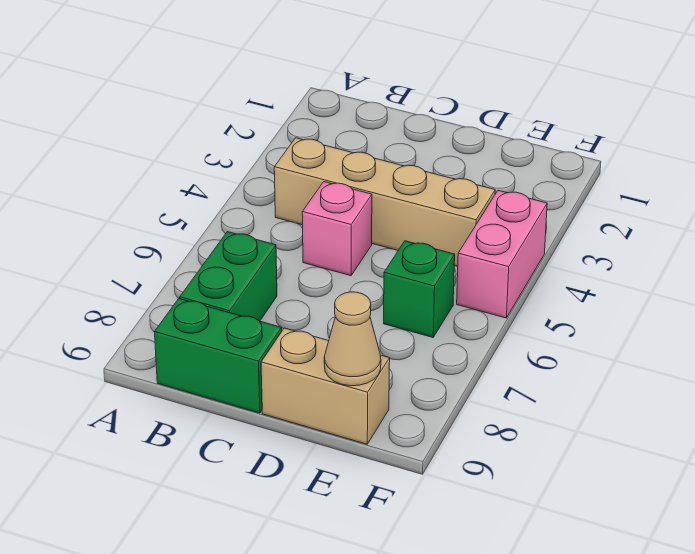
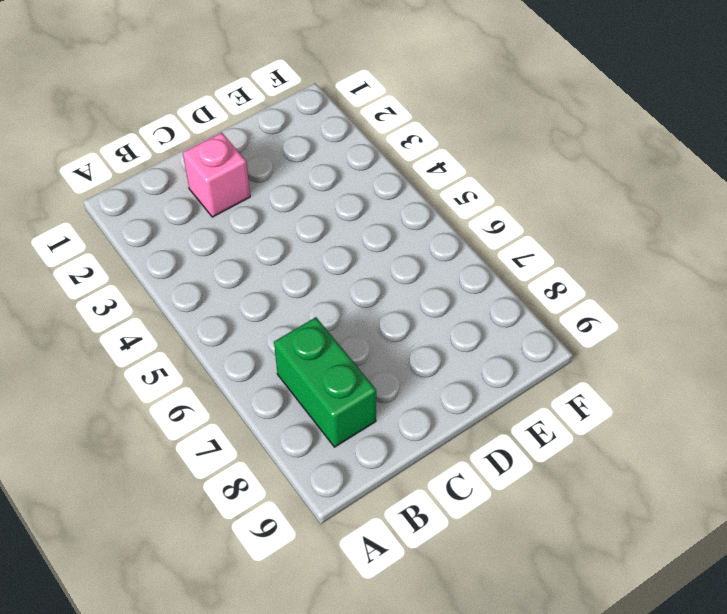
pink 1x1 brick [183,133,250,217] -> pink 1x1 brick moved to [302,182,372,276]
none -> tan 1x4 brick [274,138,495,266]
none -> green 1x2 brick [155,299,282,413]

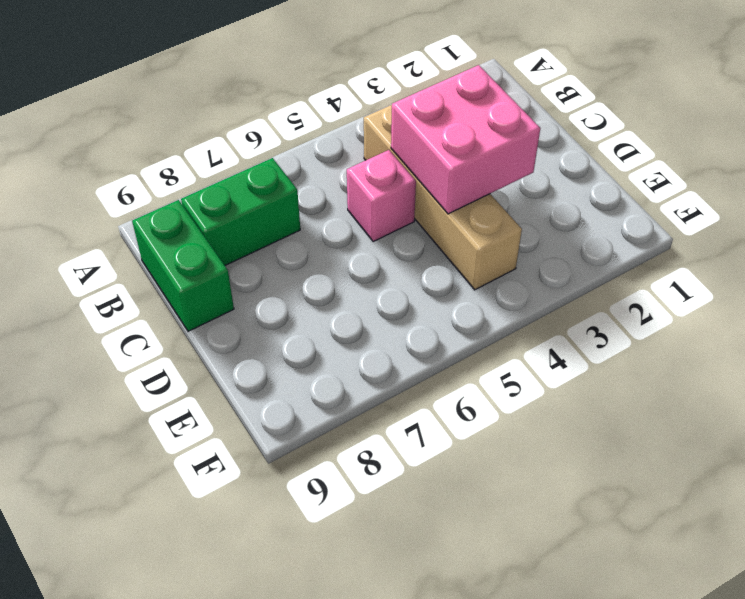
pink 2x2 brick [391,65,540,214] -> none
none -> tan 1x2 brick [261,328,390,444]
none -> green 1x1 brick [384,241,455,337]

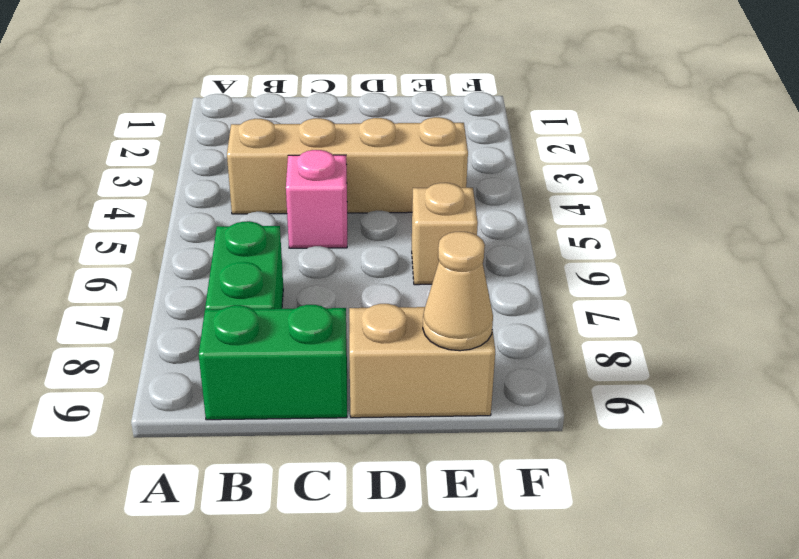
tan 1x1 brick [412,183,478,285] -> green 1x1 brick [384,241,455,337]
none -> pink 1x2 brick [457,190,547,318]

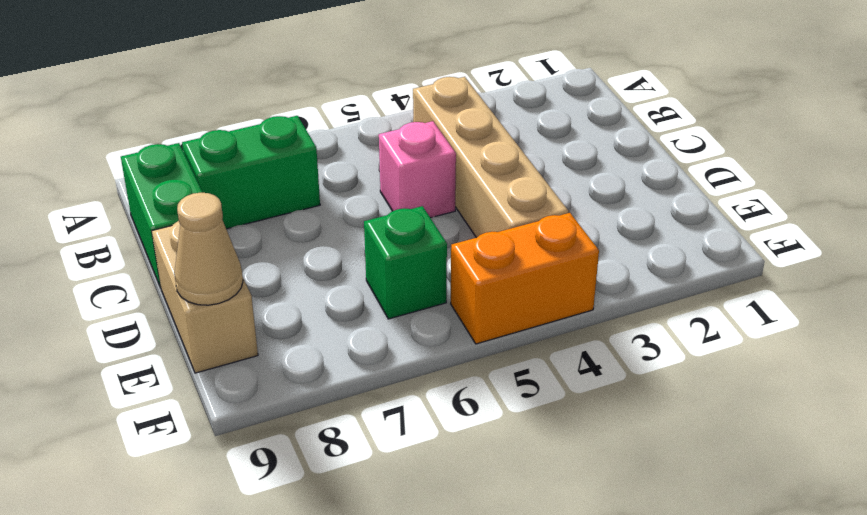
orange 1x2 brick [451,213,599,344] -> pink 1x2 brick [457,190,547,318]

